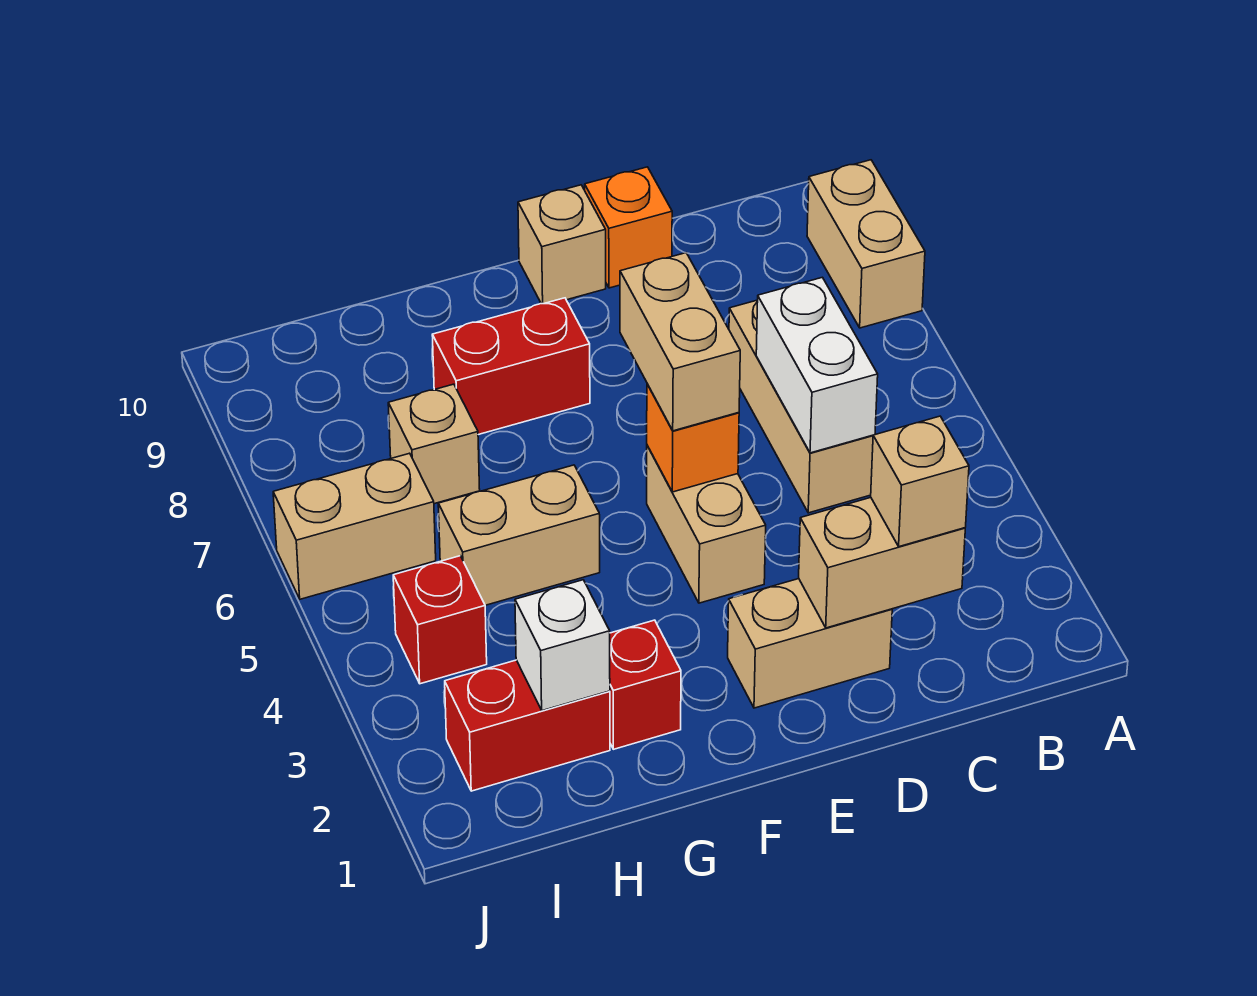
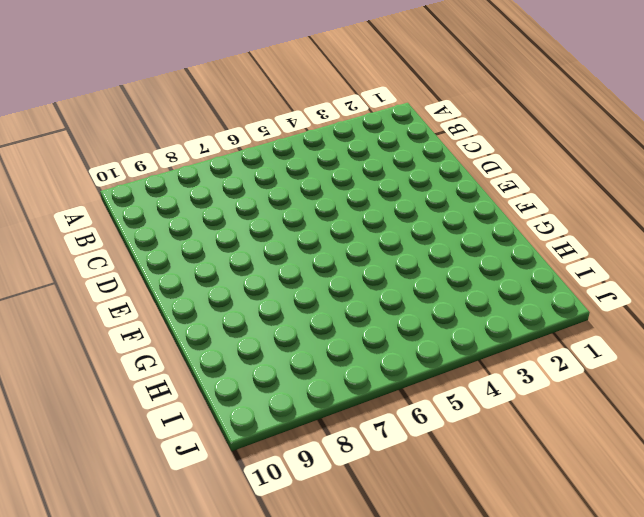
none -> tan 1x2 brick [807,160,925,328]
none -> tan 1x3 brick [729,300,873,513]
none -> tan 1x2 brick [728,579,892,708]

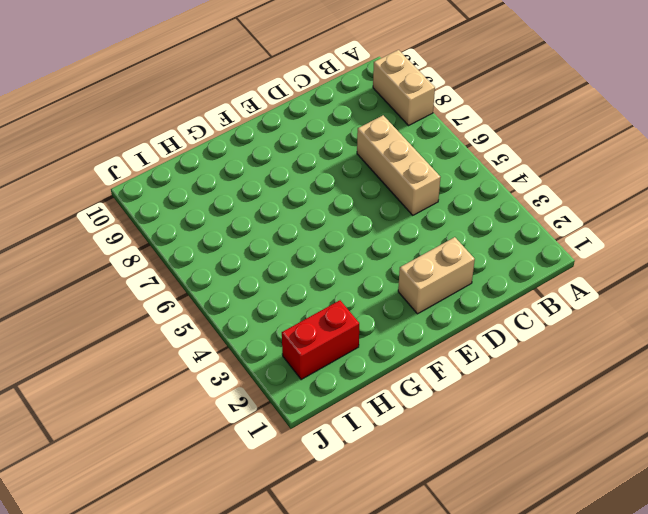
none -> orange 1x1 brick [585,167,672,288]
none -> tan 1x2 brick [647,446,766,603]
none -> tan 1x1 brick [518,185,606,304]

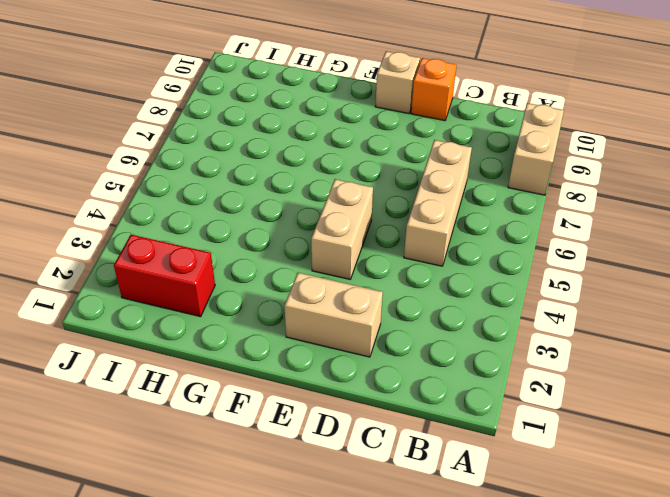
none -> red 1x2 brick [432,298,590,435]
none -> red 1x1 brick [610,620,681,749]
none -> tan 1x2 brick [438,465,600,605]

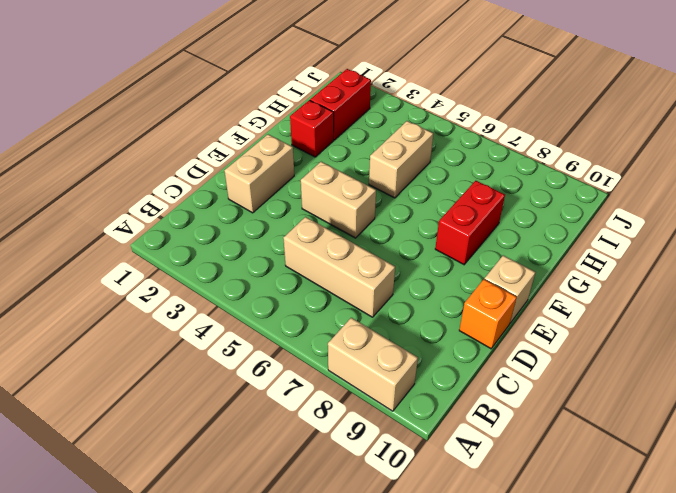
none -> tan 1x1 brick [388,384,480,504]
none -> red 1x1 brick [393,556,487,684]
none -> tan 1x2 brick [273,453,436,599]

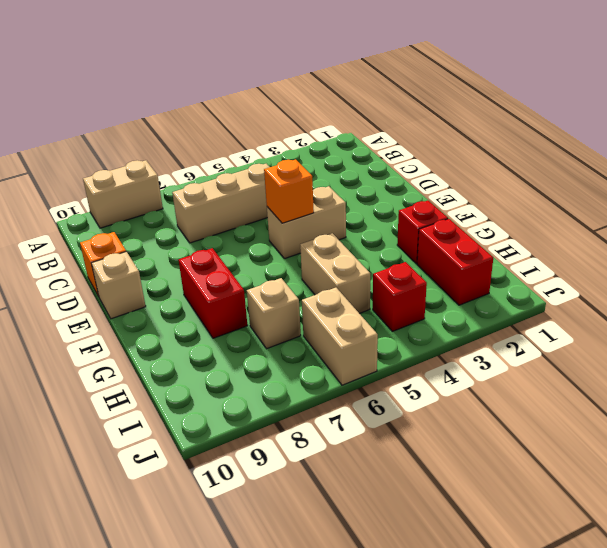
none -> tan 1x2 brick [728,579,892,708]
none -> tan 1x2 brick [799,498,965,628]
none -> white 1x2 brick [756,277,878,453]

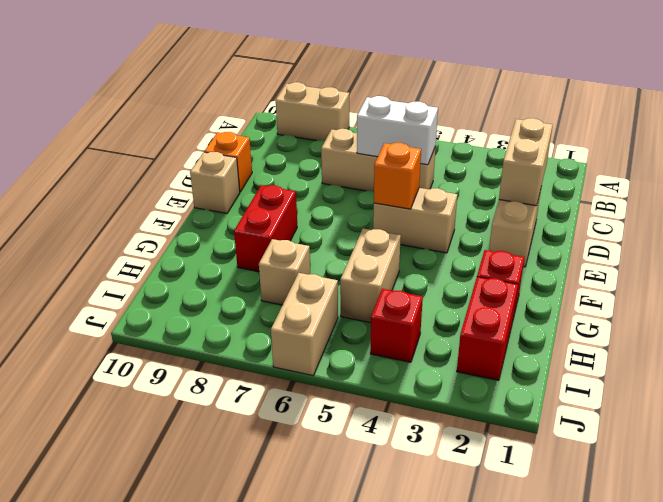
none -> white 1x1 brick [515,580,610,711]
none -> tan 1x1 brick [871,416,969,547]
none -> tan 1x2 brick [620,253,740,431]

